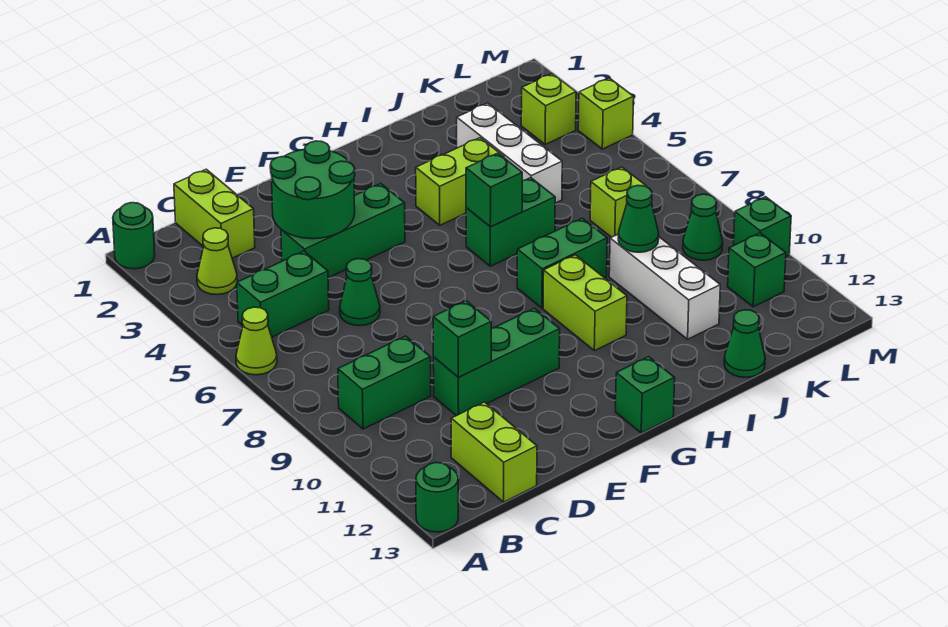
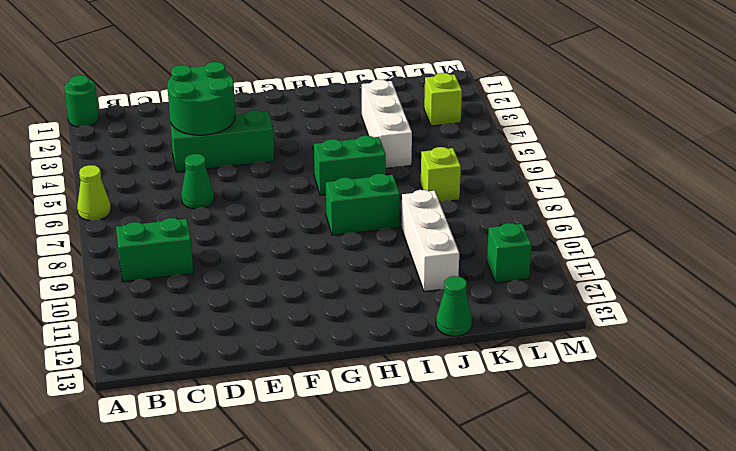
none -> green 1x1 round brick [416,463,458,532]
none -> lime 1x1 cone [197,228,237,295]
none -> green 1x2 brick [237,251,329,337]

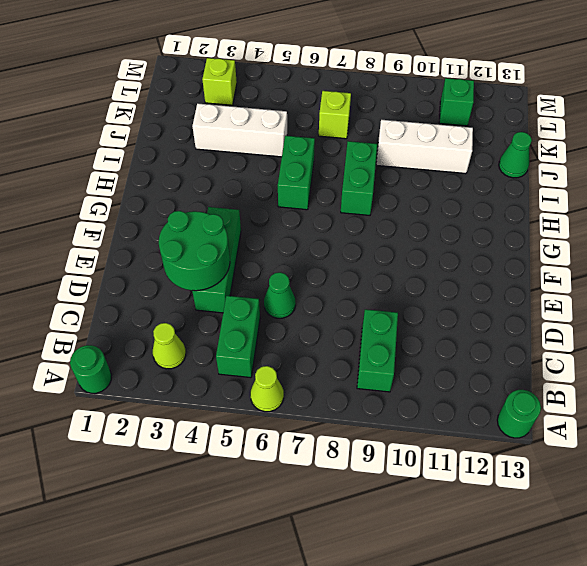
none -> lime 1x2 brick [174,169,255,258]
none -> lime 1x2 brick [451,402,537,502]
none -> green 1x3 brick [433,308,560,416]

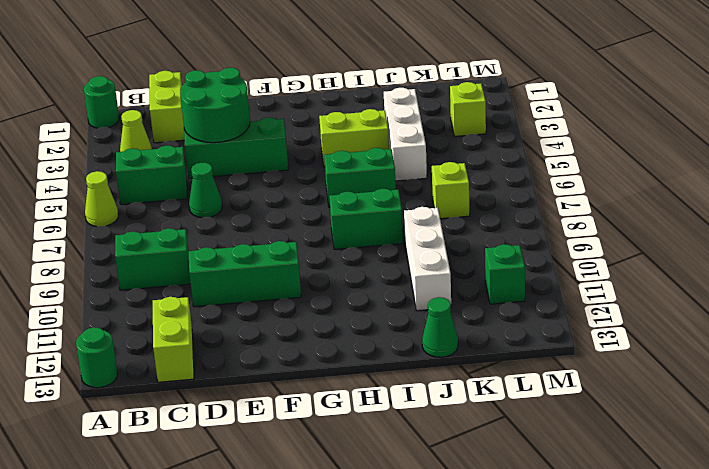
none -> green 1x1 brick [615,357,675,433]
none -> lime 1x2 brick [543,255,627,351]
none -> green 1x1 cone [683,194,723,260]

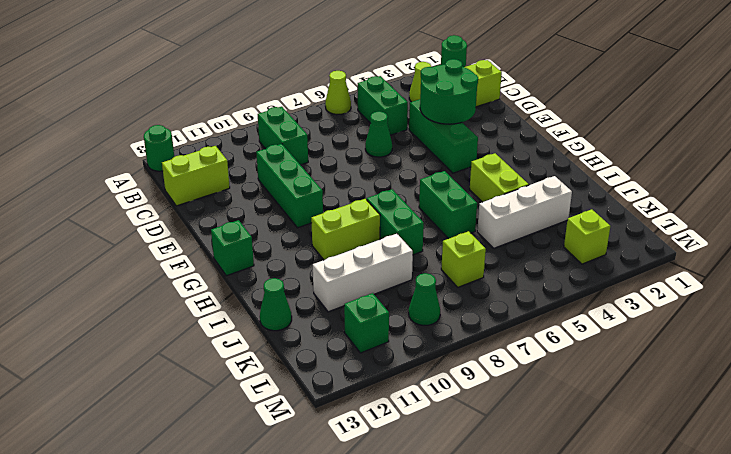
none -> lime 1x1 brick [578,78,634,149]
none -> green 1x1 brick [734,197,791,257]
none -> green 1x1 brick [433,301,491,377]

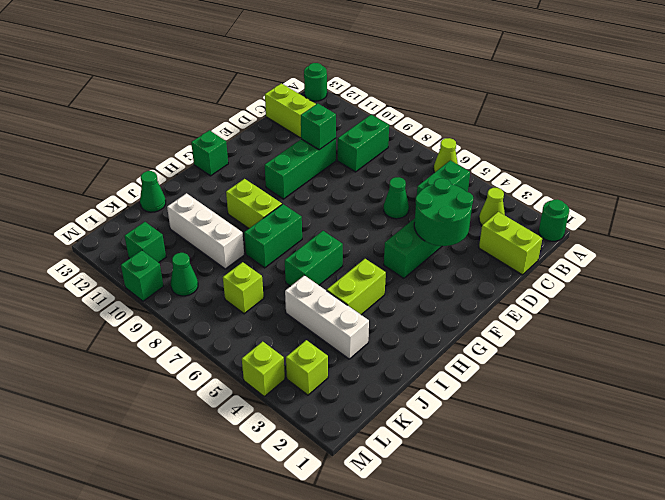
none -> green 1x1 brick [466,153,522,227]
none -> green 1x1 cone [618,185,659,252]

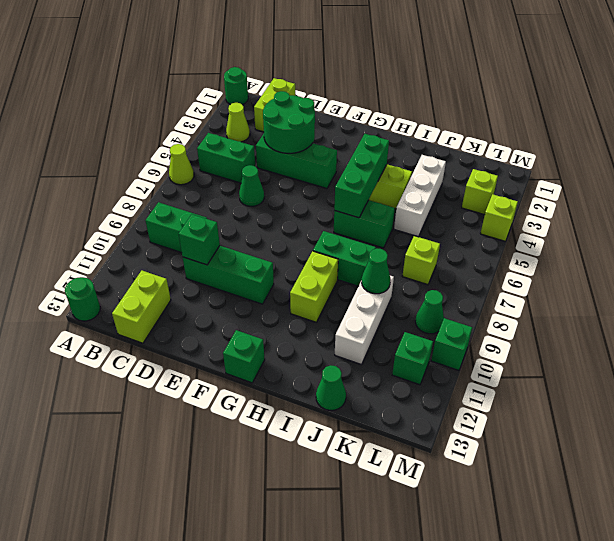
green 1x3 brick [334,134,389,218] -> green 1x1 brick [466,153,522,227]

